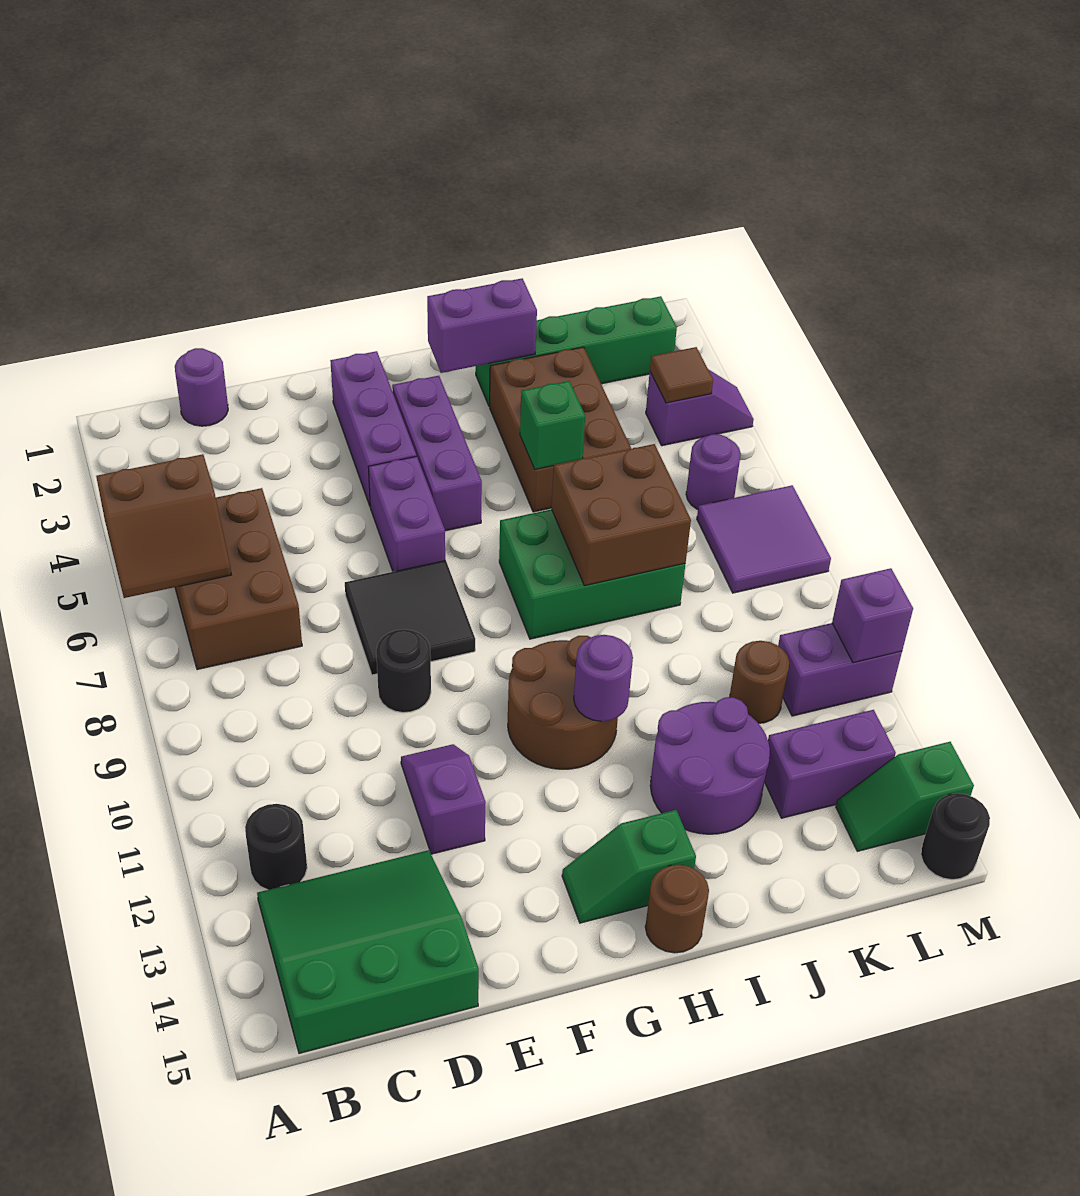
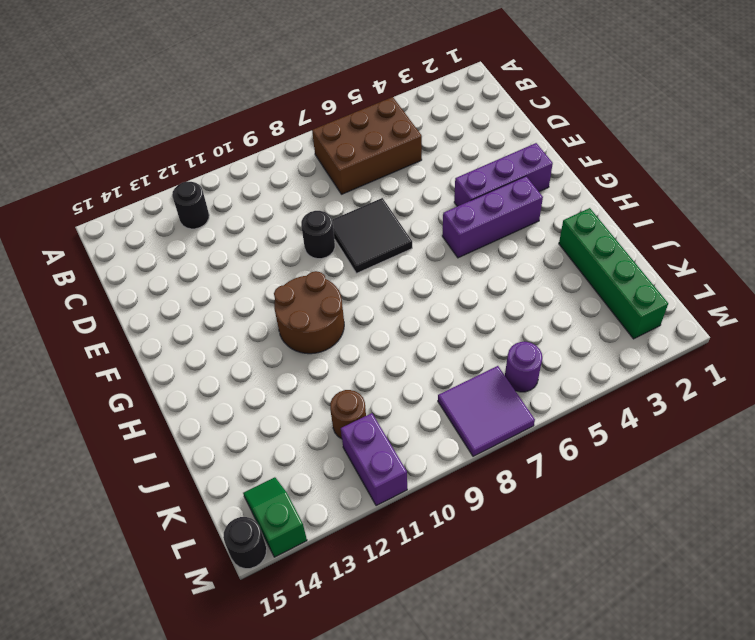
none -> green 3x3 slope [257,850,479,1053]
none -> purple 1x1 round brick [175,348,228,426]
none -> purple 1x2 slope [401,744,486,854]
none -> purple 1x2 brick [368,456,445,572]

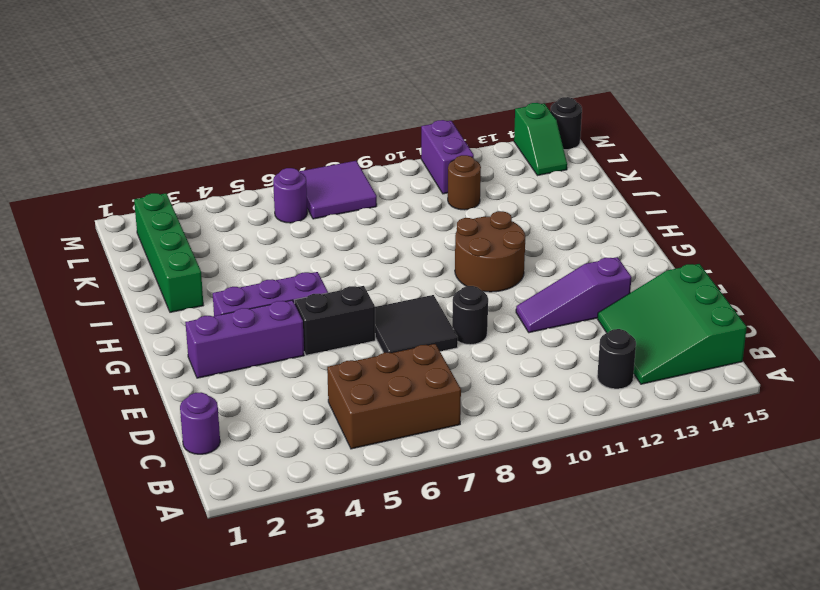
purple 1x3 slope [516,257,631,333] -> purple 1x2 slope [401,744,486,854]
black 1x2 brick [295,286,375,355] -> purple 1x2 brick [368,456,445,572]
none -> green 1x2 slope [562,810,696,923]
none -> green 2x3 brick [499,509,685,639]
none -> brown 1x1 round brick [645,865,709,953]
none -> brown 2x3 brick [490,347,631,512]

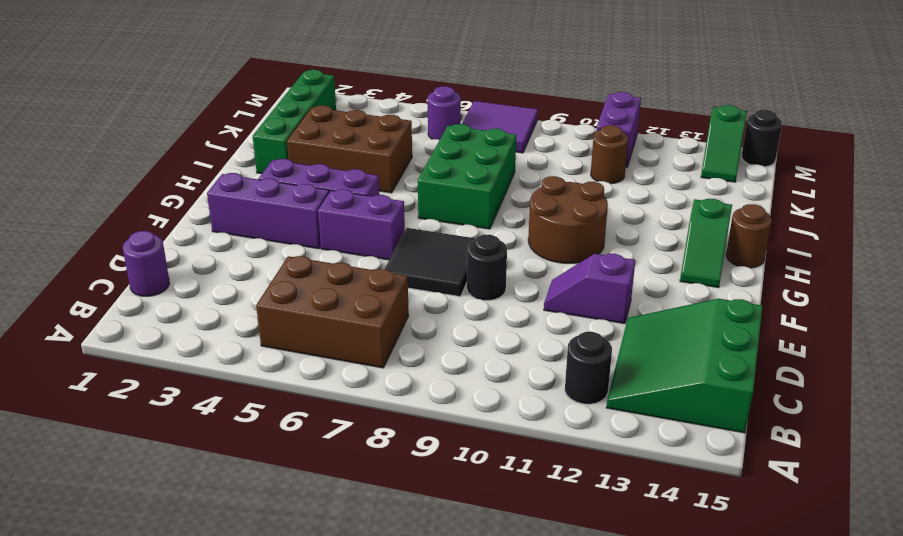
none -> purple 2x2 round brick [650,697,770,834]
none -> purple 1x2 brick [765,710,896,818]
none -> purple 1x2 slope [646,369,754,446]
none -> brown 2x2 slope [96,454,231,598]

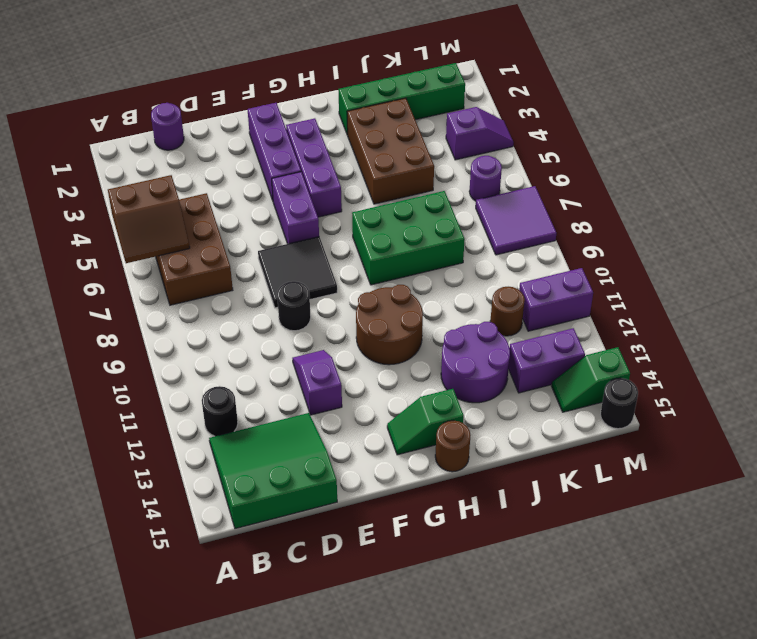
none -> purple 1x2 brick [427,278,537,373]
none -> purple 1x1 round brick [574,635,633,721]
none -> green 1x1 brick [520,381,585,469]
none -> brown 2x2 brick [552,444,691,586]

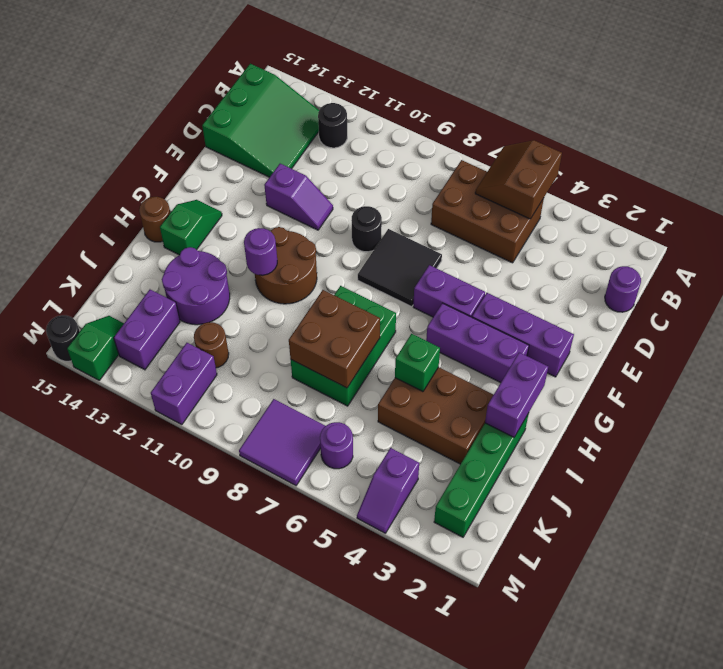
none -> brown 1x1 tile [650,347,713,403]
none -> purple 1x1 brick [832,568,913,663]

